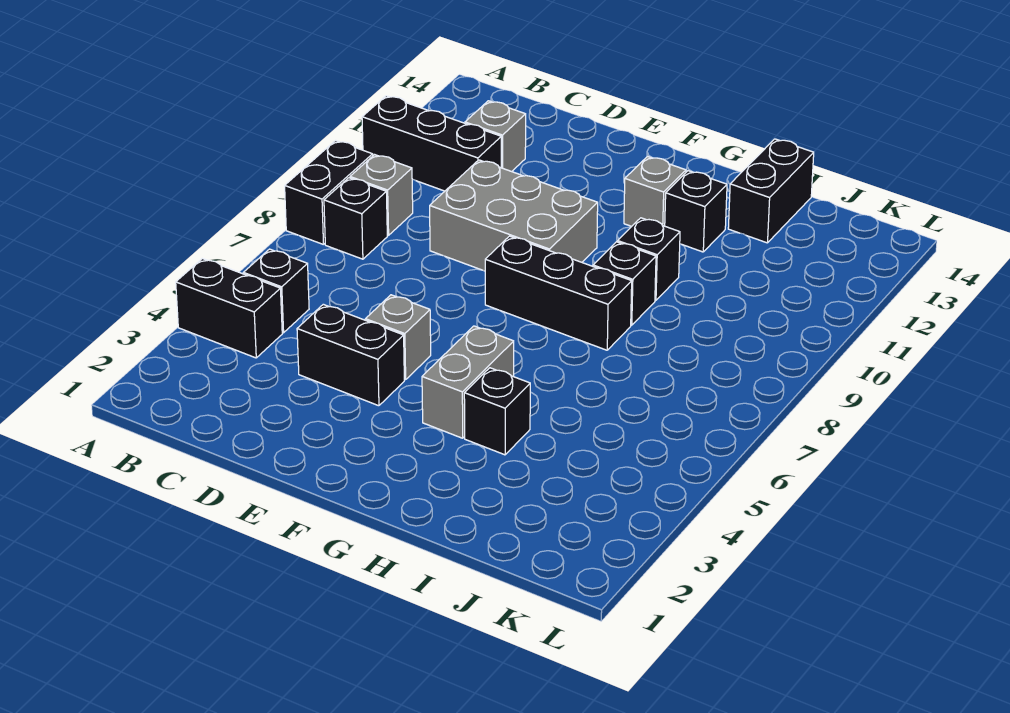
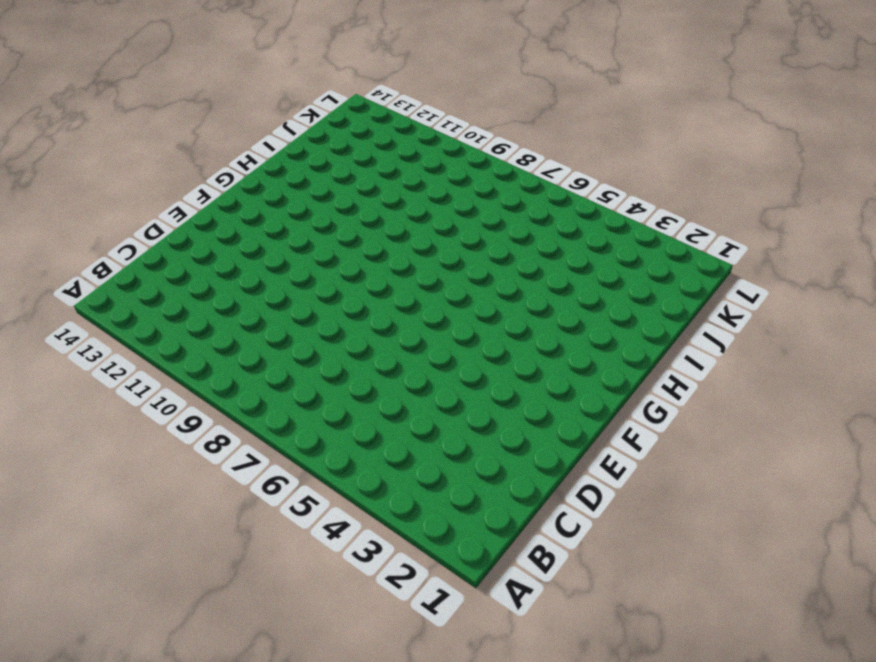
none -> black 1x2 brick [176,259,282,358]
none -> black 1x2 brick [285,141,373,245]
none -> black 1x3 brick [362,96,501,191]

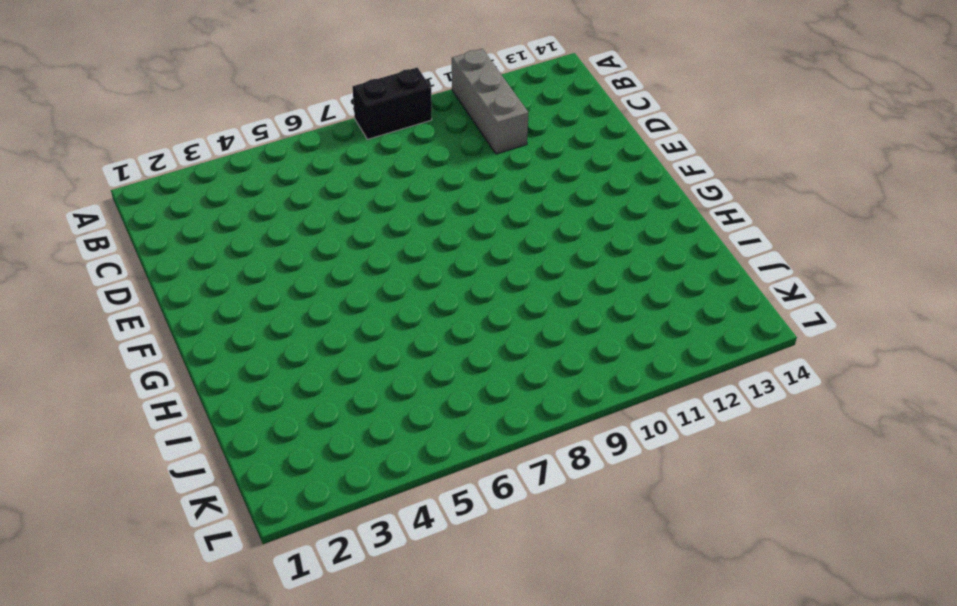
grey 1x3 brick [452,49,528,154] -> black 1x3 brick [362,96,501,191]
none -> black 1x2 brick [176,259,282,358]
none -> black 1x1 brick [243,249,309,333]
none -> black 1x1 brick [324,178,387,259]

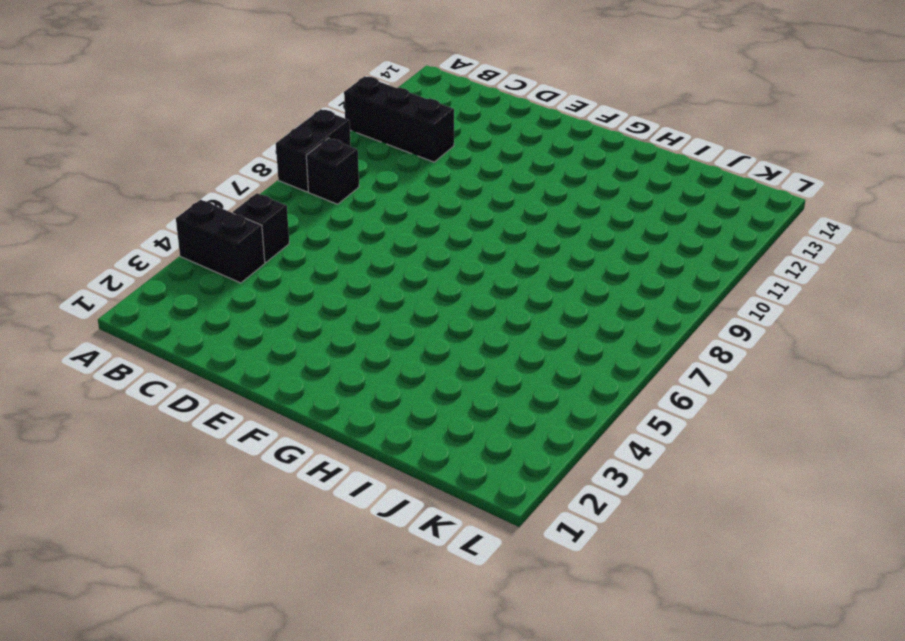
none -> grey 1x1 brick [350,155,413,235]
none -> grey 1x1 brick [465,101,526,172]
none -> black 1x2 brick [297,304,404,406]

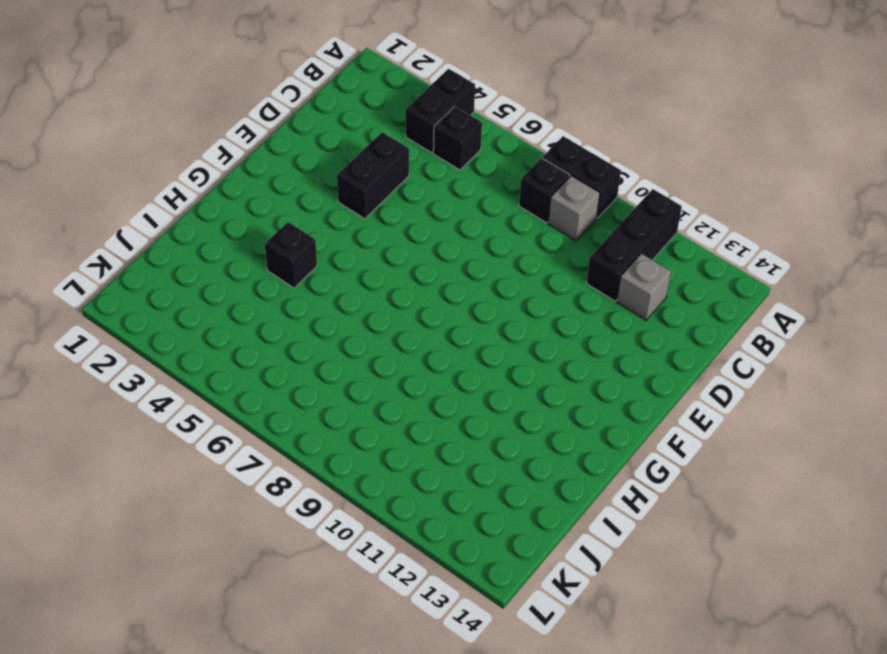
none -> grey 2x3 brick [430,160,598,271]
none -> grey 1x1 brick [365,295,431,380]
none -> black 1x3 brick [485,236,632,350]

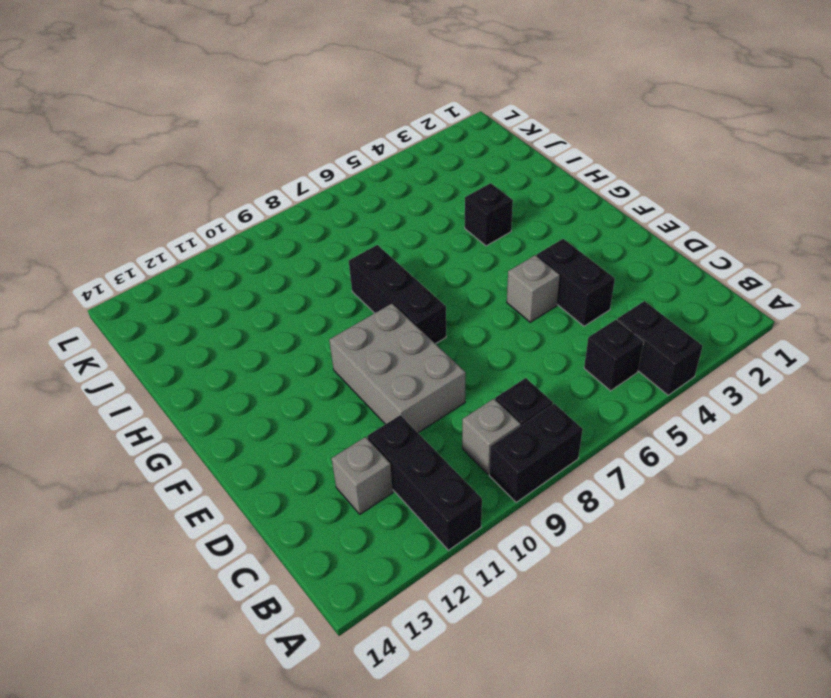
none -> grey 1x2 brick [422,326,514,438]
none -> grey 1x1 brick [624,157,686,226]
none -> black 1x1 brick [593,242,656,325]

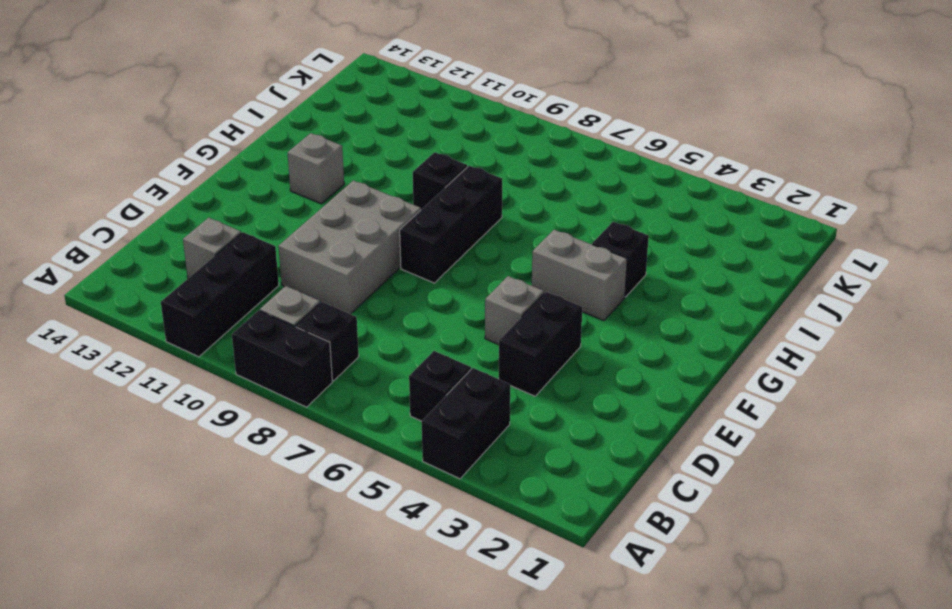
none -> black 1x1 brick [618,218,680,300]
none -> black 1x1 brick [665,171,727,252]
none -> black 1x2 brick [728,139,814,243]

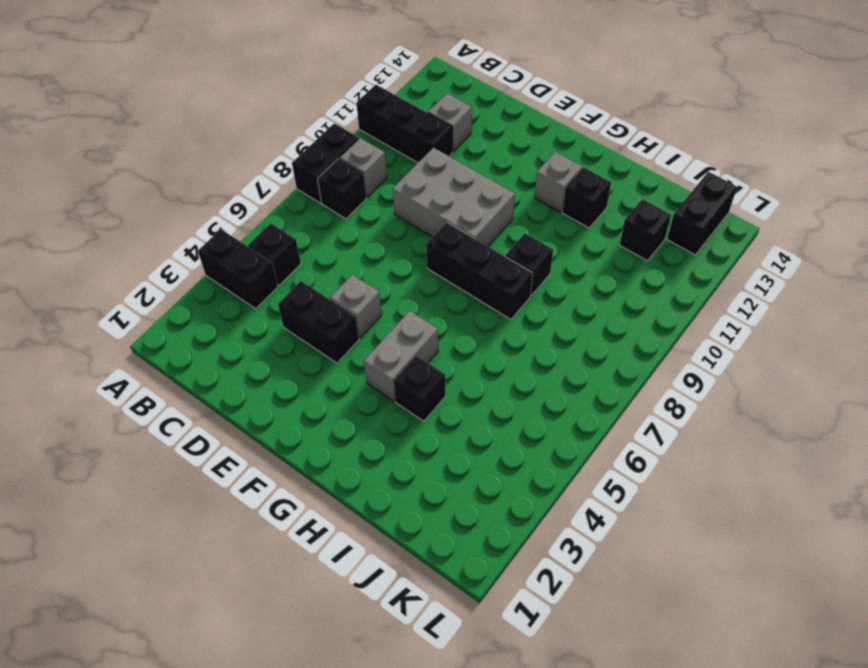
black 1x1 brick [620,199,671,261] -> black 1x1 brick moved to [618,218,680,300]
black 1x2 brick [667,172,737,255] -> black 1x2 brick moved to [728,139,814,243]

